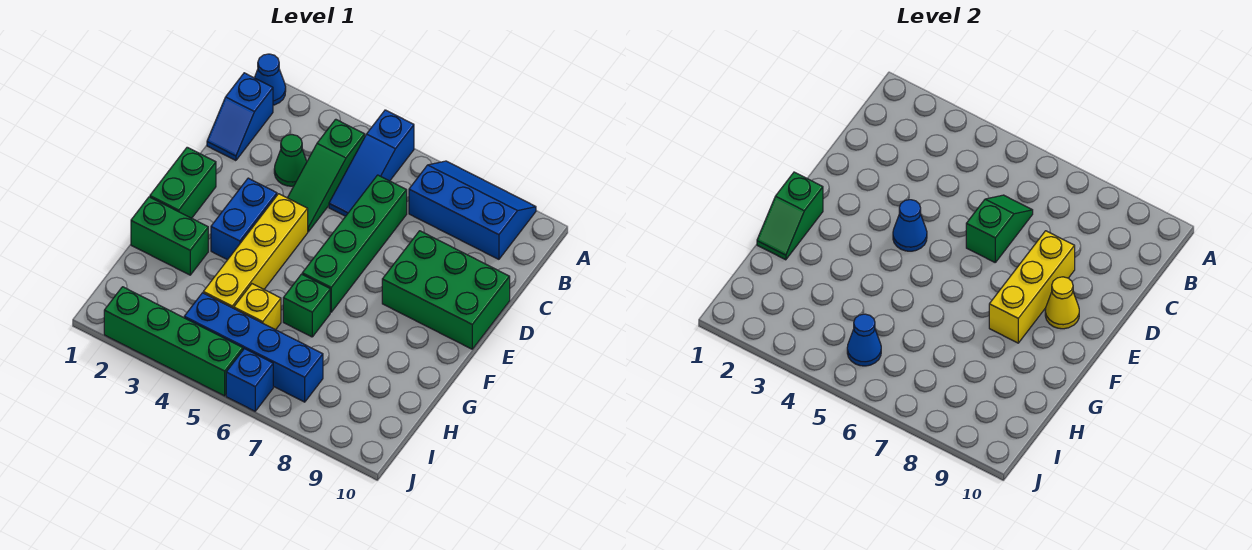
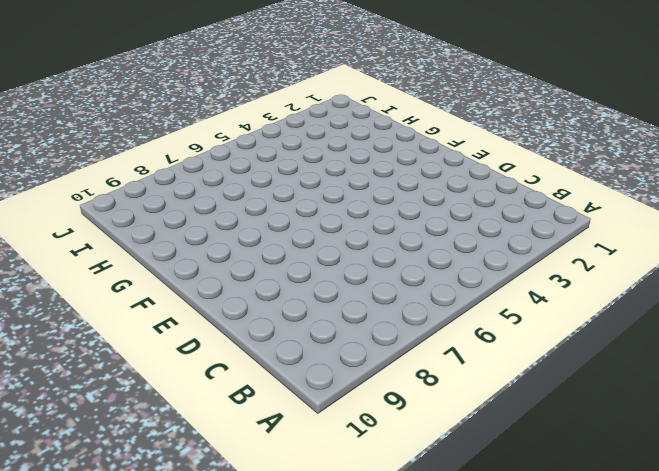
none -> blue 1x1 cone [255,54,286,105]
none -> blue 1x3 slope [329,110,414,216]
none -> blue 2x3 slope [409,161,536,259]

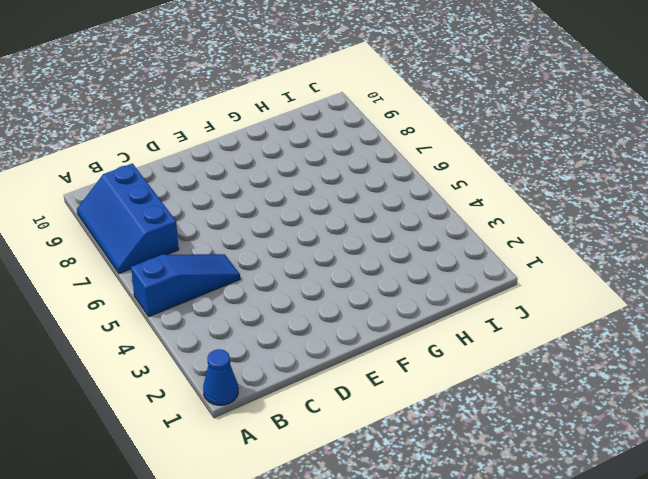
none -> blue 1x2 slope [207,73,273,161]
none -> green 1x3 slope [288,119,365,232]
none -> green 1x1 cone [274,135,307,186]

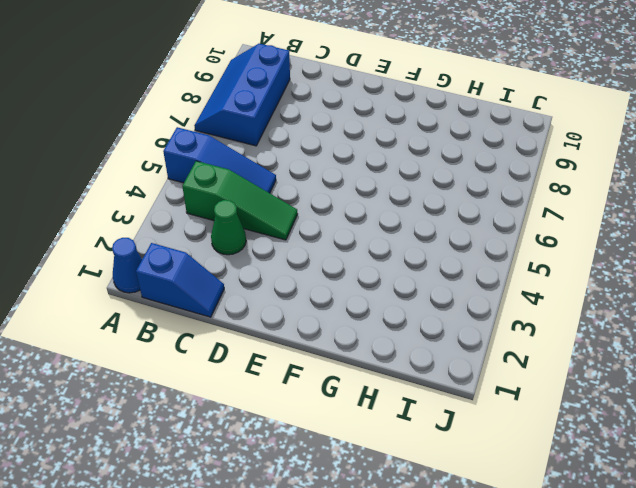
none -> green 1x4 brick [302,175,407,312]
none -> green 2x3 brick [382,231,510,349]
none -> green 1x2 brick [150,147,216,218]

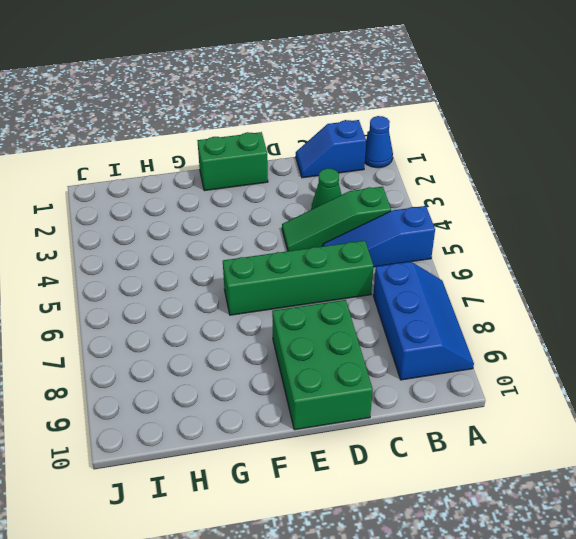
none -> blue 1x2 brick [211,178,277,260]
none -> yellow 1x4 brick [203,194,308,308]
none -> green 1x2 brick [131,197,208,275]

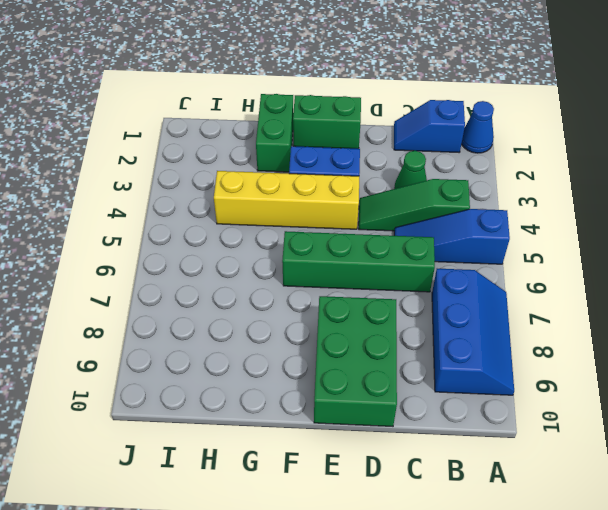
none -> green 1x1 brick [283,274,330,337]
none -> yellow 1x1 brick [234,284,281,330]
none -> blue 1x4 brick [184,293,323,402]

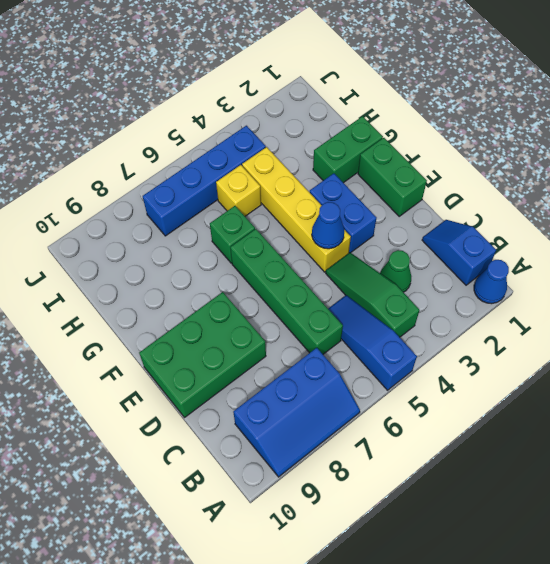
none -> green 1x4 brick [104,287,243,396]
none -> blue 1x1 brick [226,349,273,411]
none -> green 1x2 slope [966,195,1033,262]

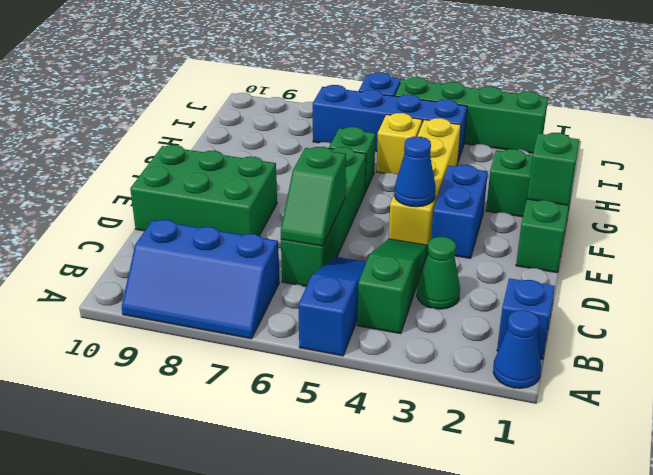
none -> yellow 1x3 brick [989,231,1075,343]
none -> yellow 1x1 cone [1045,277,1079,329]
none -> blue 1x1 cone [847,314,881,366]

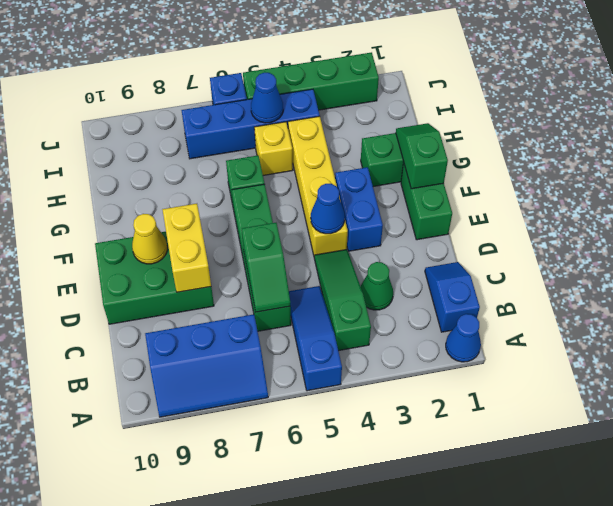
yellow 1x2 brick [162,204,211,292] -> yellow 1x3 brick [989,231,1075,343]

